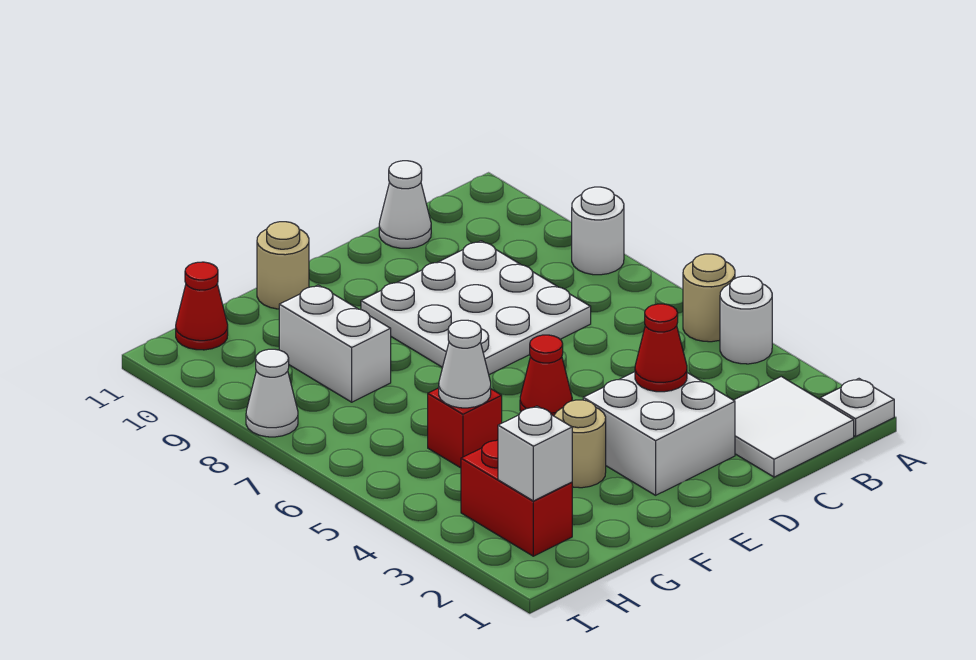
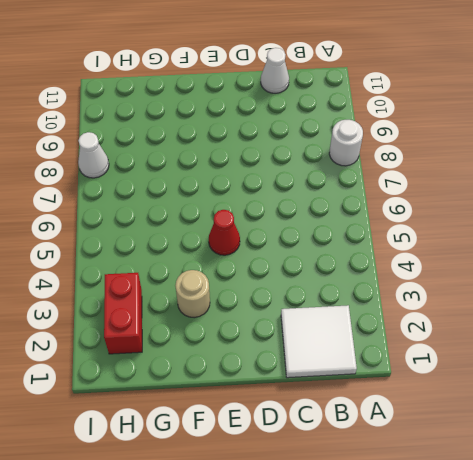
none -> white 1x1 plate [820,379,894,437]
none -> white 1x1 round brick [720,276,772,364]
none -> tan 1x1 round brick [683,254,735,342]

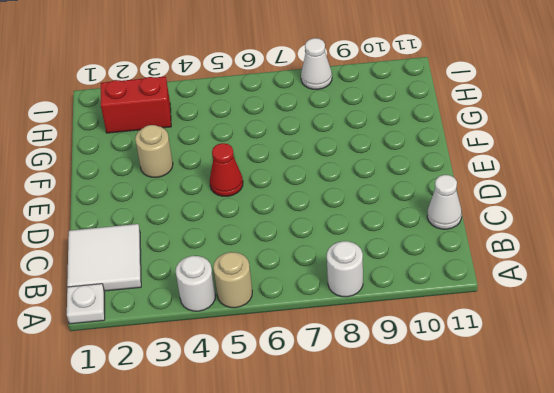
none -> white 3x3 plate [361,241,591,375]
none -> white 2x2 brick [583,372,735,495]
none -> tan 1x1 round brick [257,222,309,309]

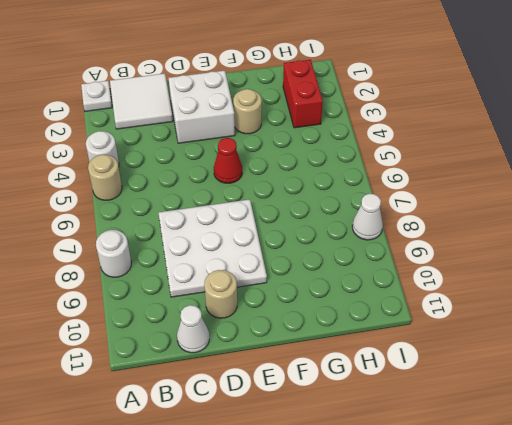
tan 1x1 round brick [204,270,237,318] -> tan 1x1 round brick moved to [257,222,309,309]
none -> red 1x1 brick [428,388,502,468]
none -> white 1x2 brick [279,285,391,402]
none -> red 1x1 cone [176,262,228,350]

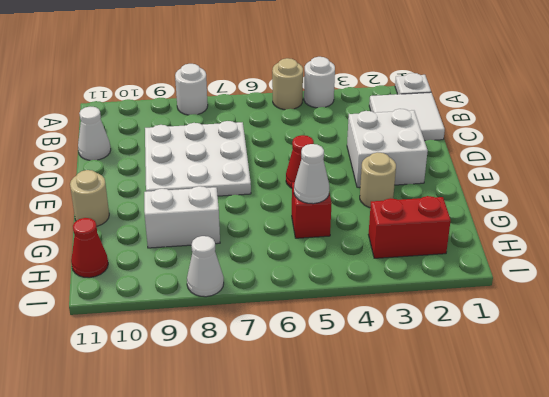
none -> red 1x1 cone [635,304,687,392]
none -> white 1x1 brick [498,406,572,501]

